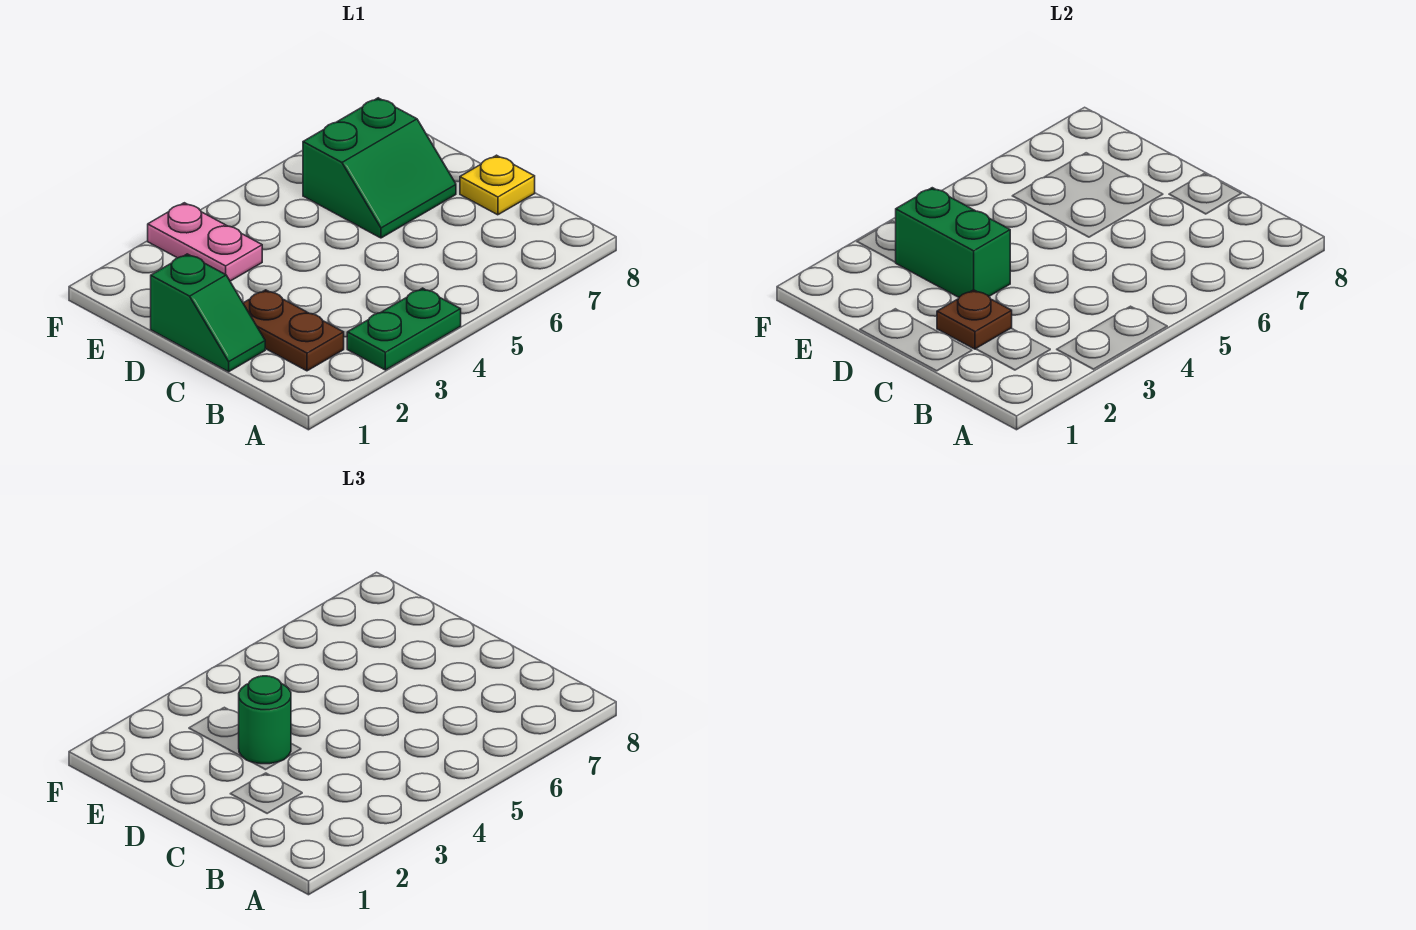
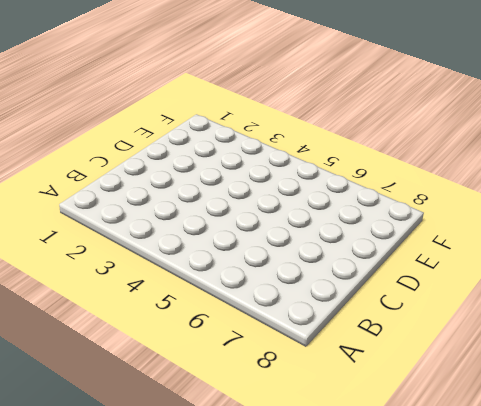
none -> green 1x2 plate [347,288,461,370]
none -> brown 1x2 plate [243,290,344,371]

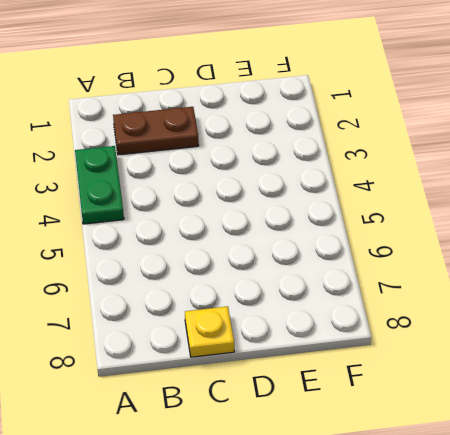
none -> green 1x2 slope [151,254,265,372]
none -> green 2x2 slope [303,98,456,238]

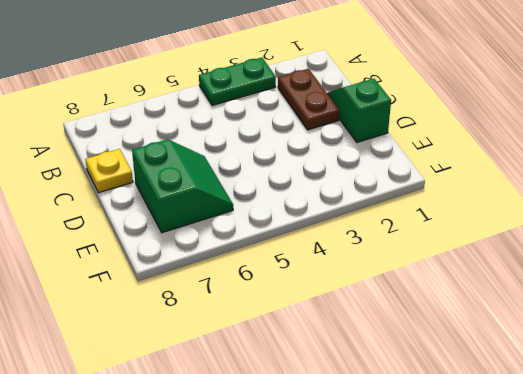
green 2x2 slope [132,139,233,233] -> green 2x2 slope turned to [303,98,456,238]
none -> pink 1x2 plate [148,203,262,281]
none -> brown 1x1 plate [937,290,1012,349]

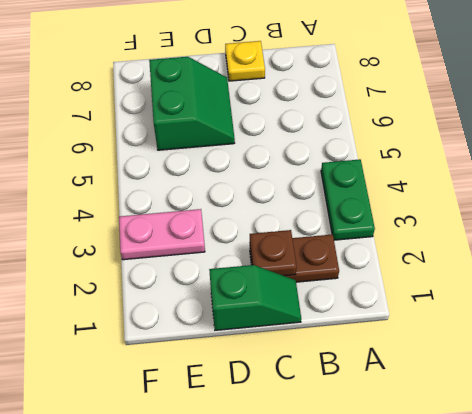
none -> green 1x2 brick [896,188,1010,297]
none -> green 1x1 round brick [239,676,291,764]

